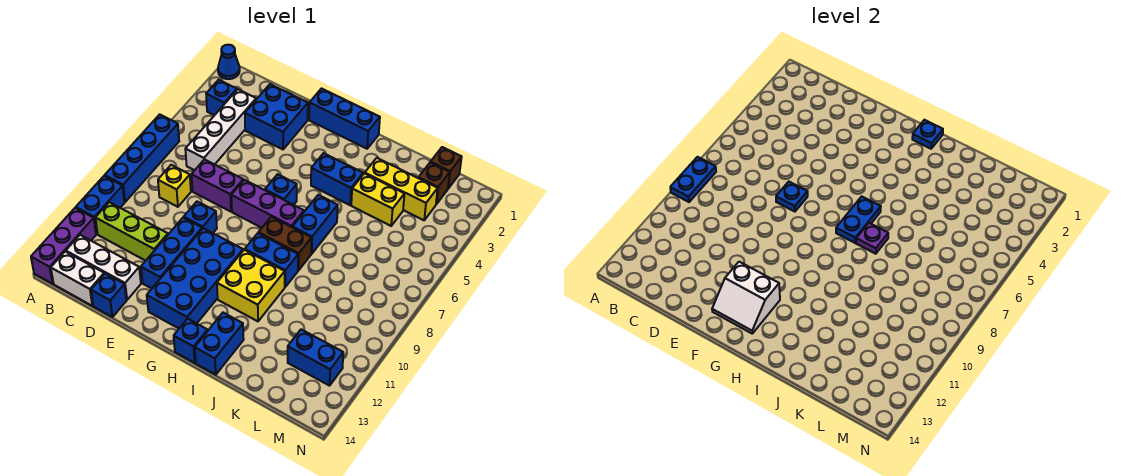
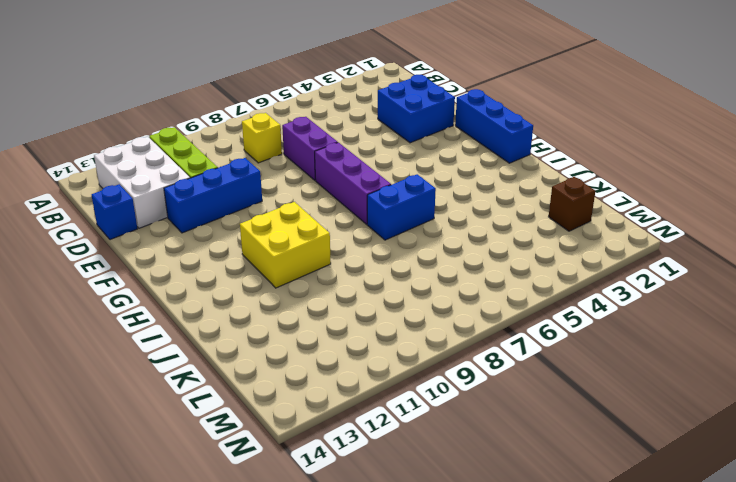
white 2x3 brick [94,137,190,228] -> white 1x3 brick [66,235,141,300]
none -> blue 1x1 cone [218,45,240,79]
none -> blue 1x4 brick [105,114,179,202]
none -> blue 1x2 brick [76,176,124,234]
none -> purple 1x3 brick [31,208,96,284]

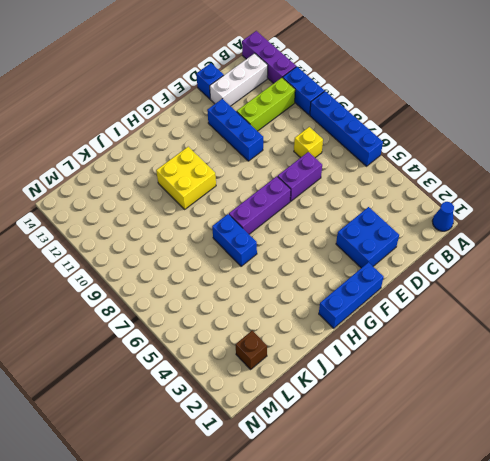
none -> blue 1x1 brick [206,80,237,115]
none -> white 1x2 brick [51,252,104,306]
none -> white 1x4 brick [185,89,256,170]
none -> blue 1x1 brick [184,202,217,233]

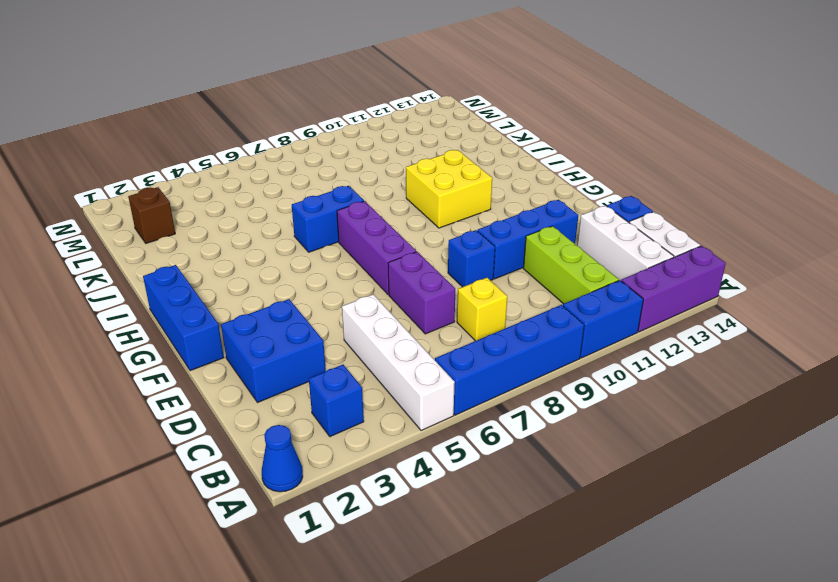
white 1x4 brick [342,294,455,431] -> white 1x4 brick turned to [185,89,256,170]
none -> blue 2x4 brick [147,228,243,328]
none -> blue 1x1 brick [265,174,297,205]
none -> blue 1x2 brick [311,153,363,205]
none -> brown 1x2 brick [258,217,312,270]

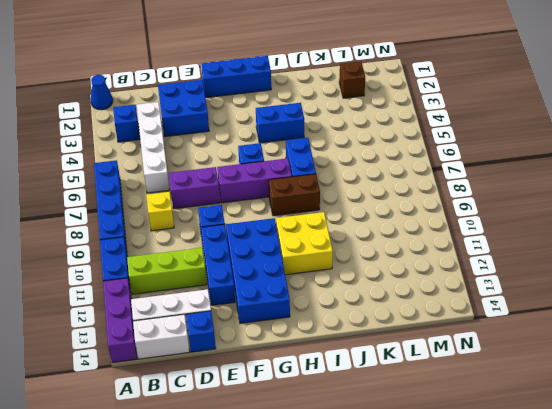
none -> blue 1x2 brick [245,233,298,287]
none -> blue 1x1 brick [174,319,208,363]
none -> blue 1x2 brick [195,313,244,375]
none -> yellow 1x3 brick [365,158,438,220]

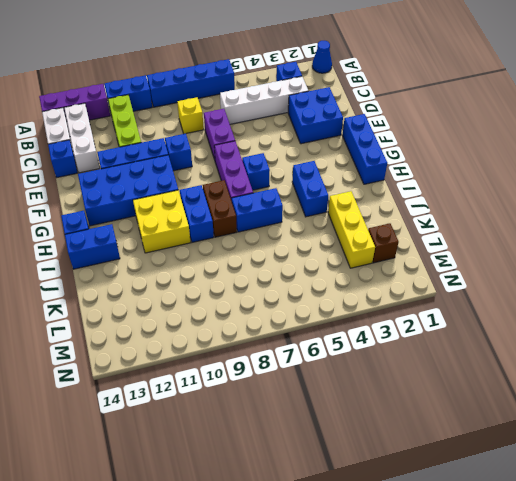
none -> yellow 1x2 brick [351,173,404,226]
none -> brown 1x1 brick [431,147,462,189]
none -> blue 1x2 brick [288,329,343,386]
none -> blue 1x2 plate [670,157,716,202]

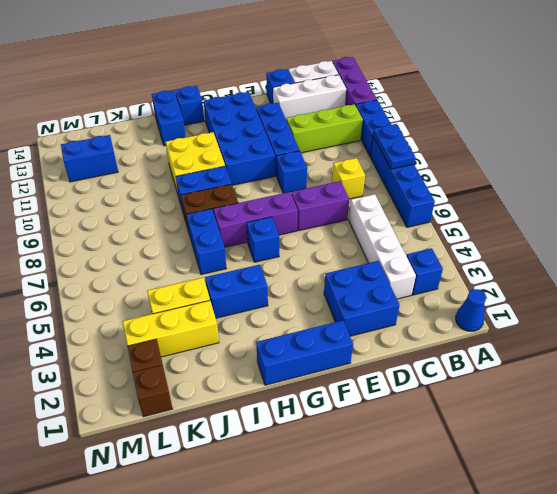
none -> blue 1x1 plate [776,182,808,212]
none -> white 2x2 slope [712,262,780,333]
none -> blue 1x1 plate [912,120,943,149]
none -> blue 1x2 plate [836,196,881,243]

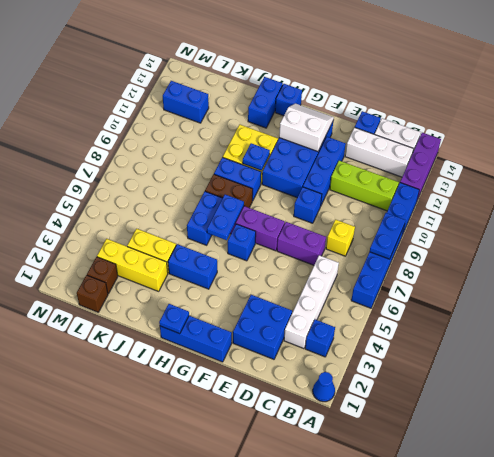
blue 1x1 plate [243,143,270,171] -> blue 1x1 plate moved to [776,182,808,212]
none -> purple 1x1 plate [856,223,888,254]

